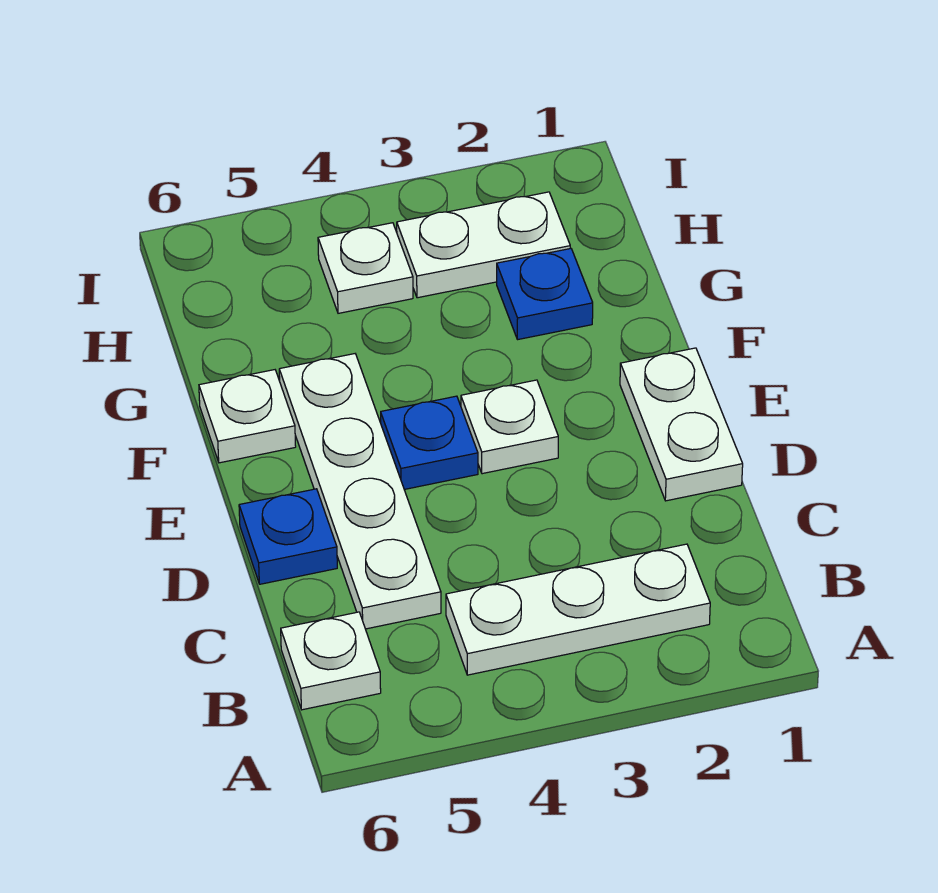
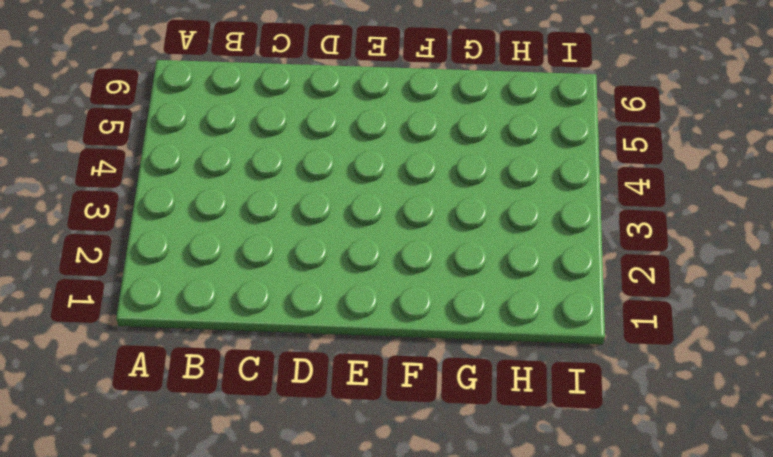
none -> white 1x3 plate [446,544,710,675]
none -> white 1x1 plate [281,612,381,710]

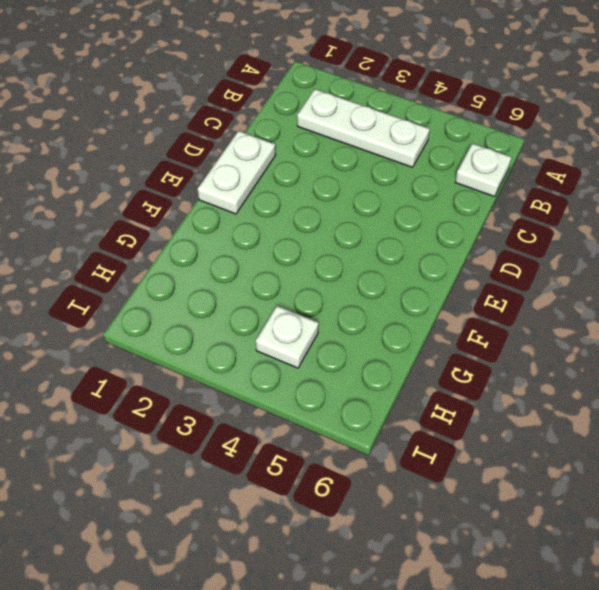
none -> white 1x4 plate [279,354,441,629]
none -> blue 1x1 plate [239,489,337,584]

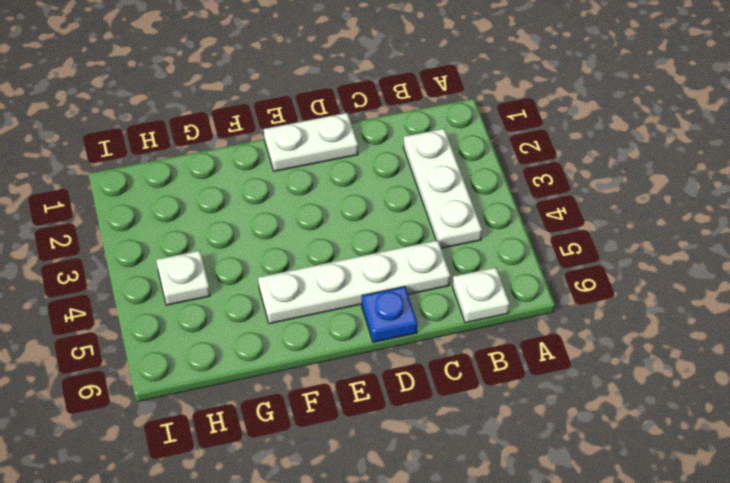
none -> white 1x1 plate [461,380,558,474]
none -> blue 1x1 plate [381,396,478,489]

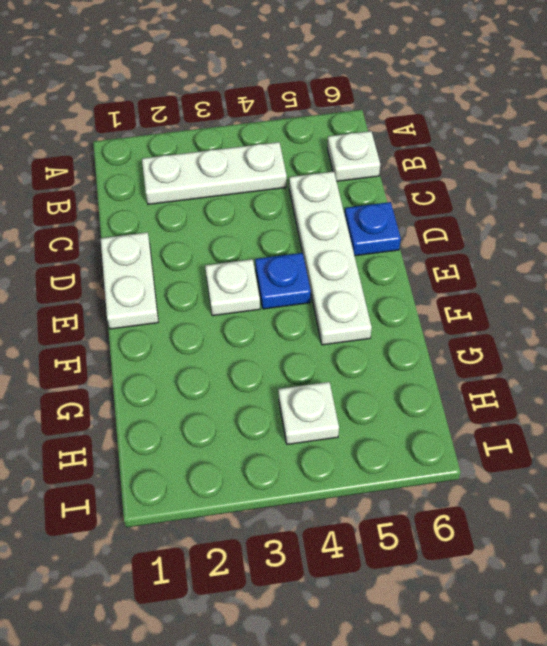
none -> white 1x1 plate [199,370,296,463]
none -> blue 1x1 plate [497,248,593,340]

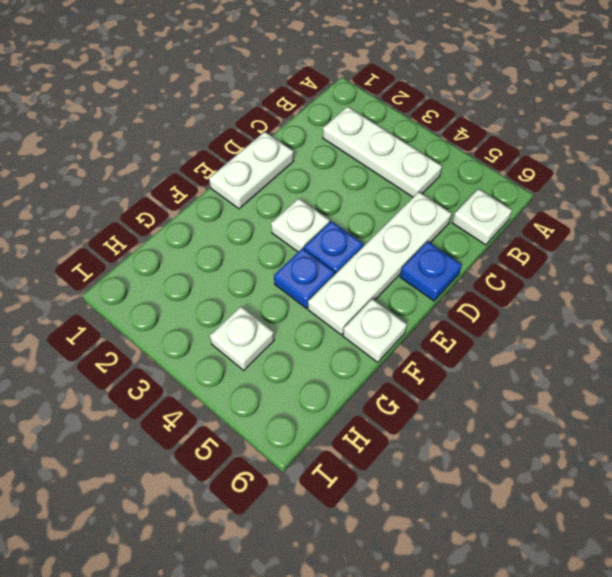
blue 1x1 plate [274,248,335,308] -> blue 1x1 plate moved to [497,248,593,340]
none -> white 1x2 plate [397,192,570,298]

